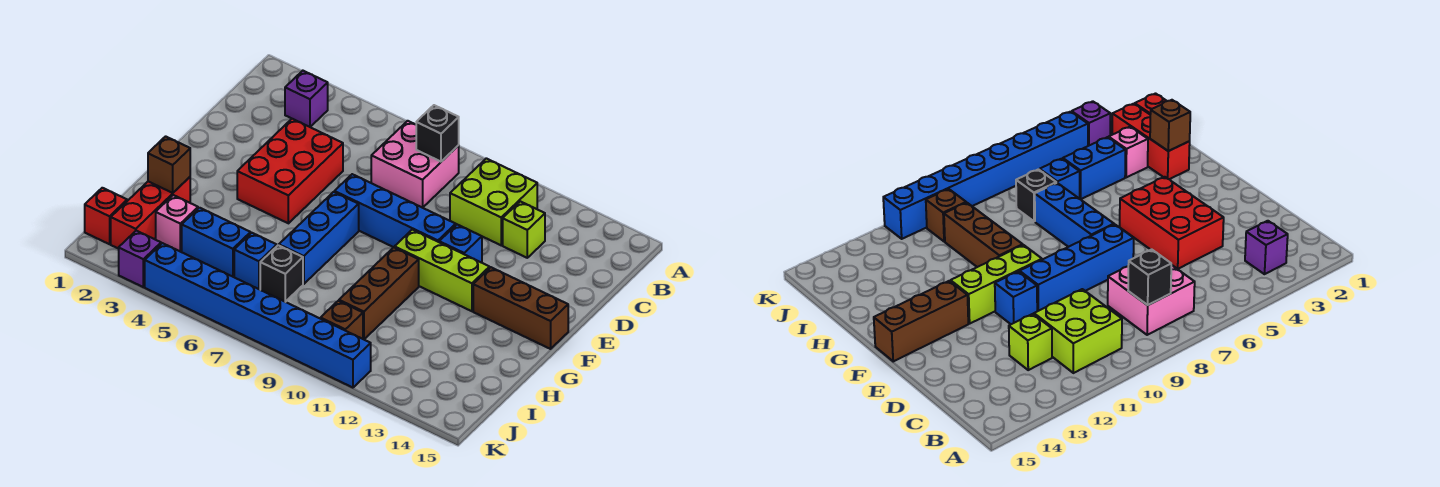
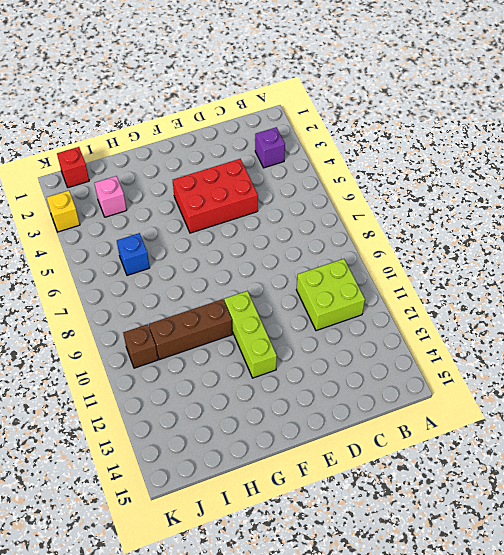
yellow 1x1 brick [47,191,80,232] -> purple 1x1 brick [119,231,161,287]
none -> pink 2x2 brick [371,121,459,208]
none -> lime 1x1 brick [503,201,545,258]
none -> blue 1x4 brick [334,174,456,247]

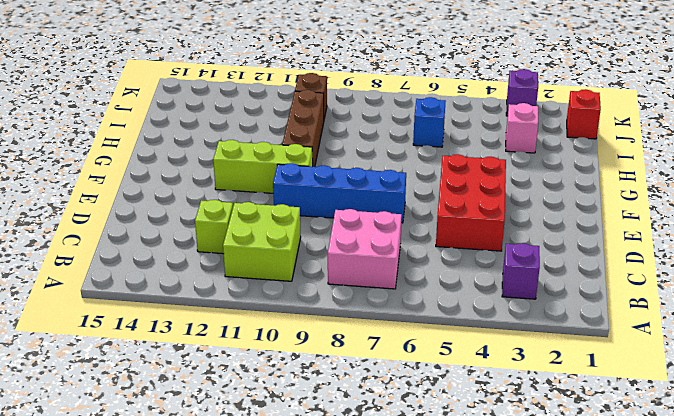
none -> blue 1x1 brick [439,225,482,263]
none -> blue 1x3 brick [279,192,359,284]
none -> brown 1x3 brick [473,267,568,349]

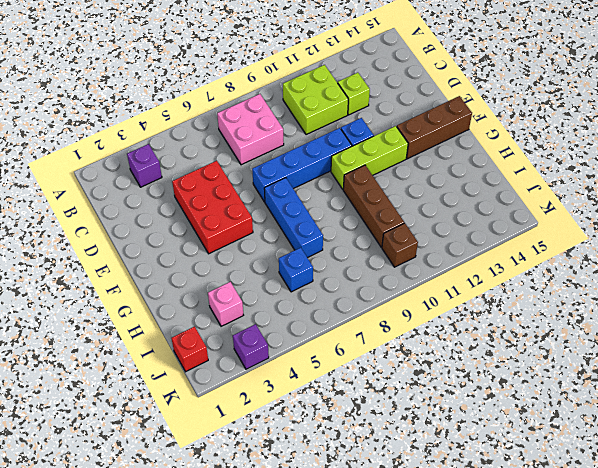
none -> red 1x3 brick [111,177,190,249]
none -> blue 1x2 brick [182,208,251,277]
none -> black 1x1 brick [260,245,303,302]

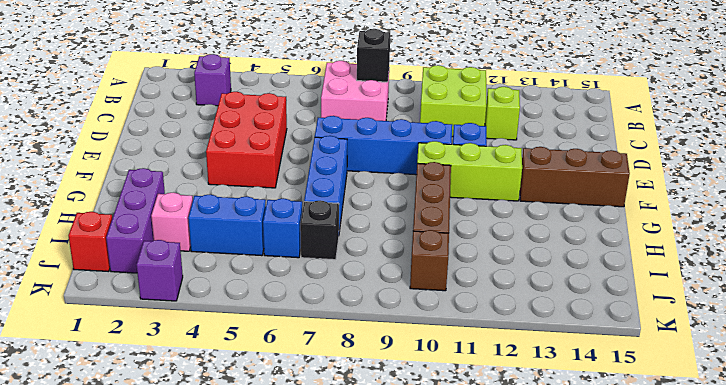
purple 1x3 brick [106,168,165,273] -> red 1x3 brick [111,177,190,249]
none -> blue 1x8 brick [145,243,371,388]
none -> brown 1x1 brick [148,136,190,193]

